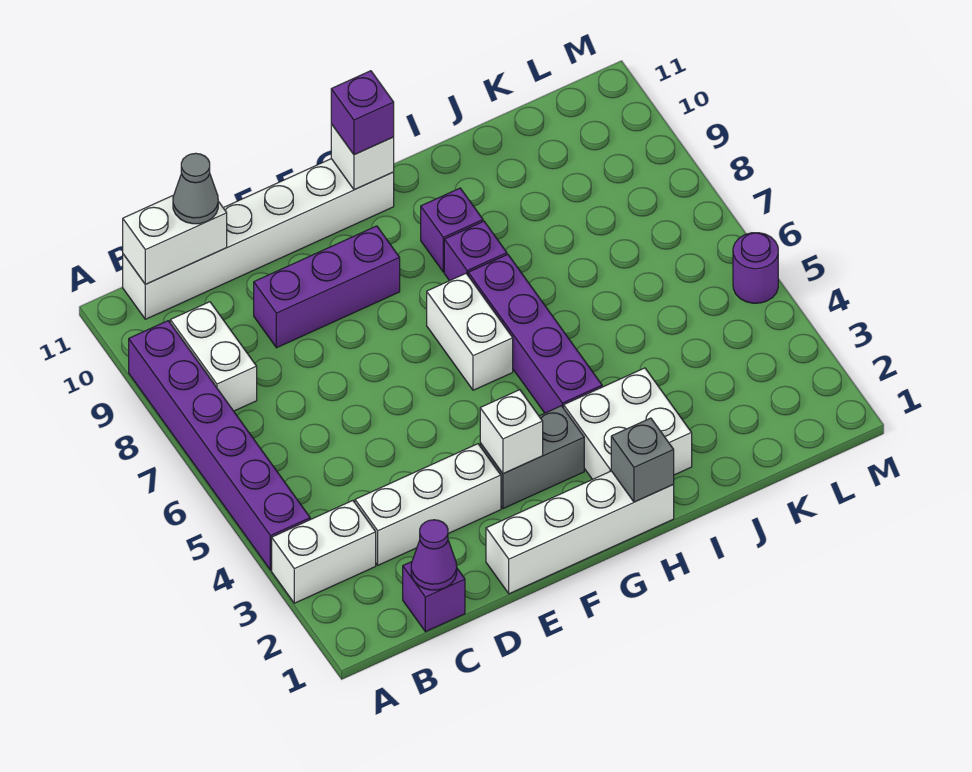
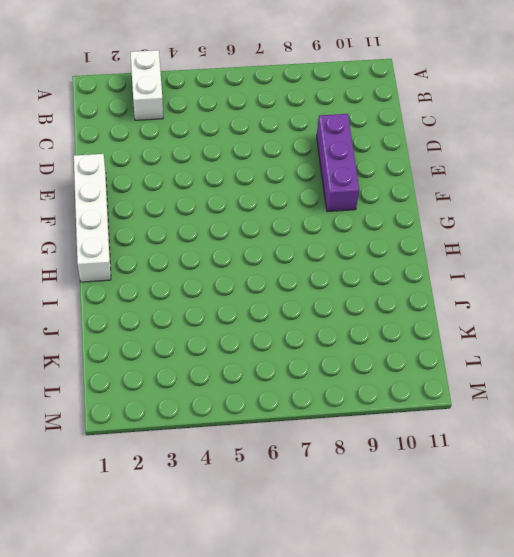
none -> purple 1x6 brick [129,321,310,570]
none -> white 1x2 brick [170,302,257,411]
none -> white 1x6 brick [123,159,394,319]

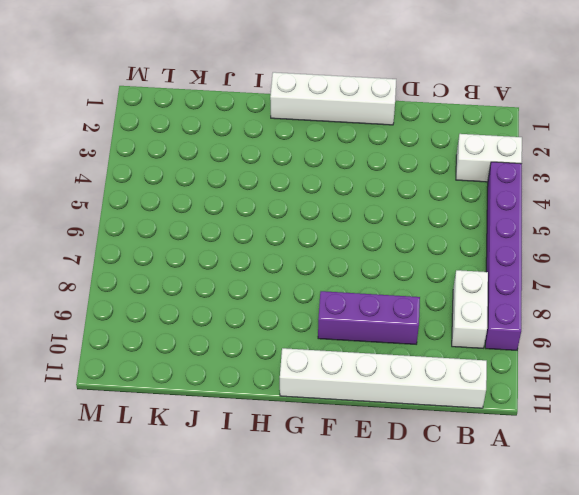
none -> purple 1x1 brick [403,562,465,632]
none -> white 1x3 brick [355,444,501,565]
none -> grey 1x2 brick [480,406,584,509]

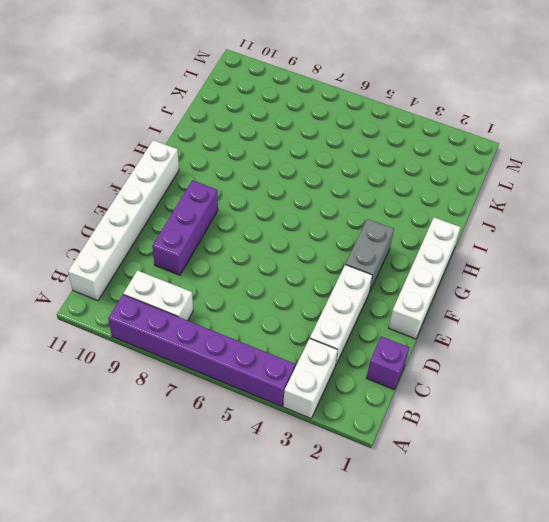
none -> white 1x2 brick [427,274,513,390]
none -> white 2x2 brick [564,368,692,479]
none -> purple 1x4 brick [468,254,602,413]

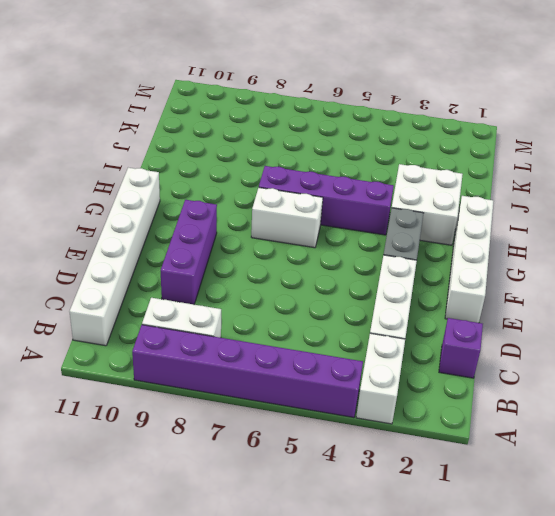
none -> purple 1x1 brick [444,221,507,281]
none -> purple 1x1 brick [421,188,483,272]
none -> purple 1x1 round brick [733,233,778,303]

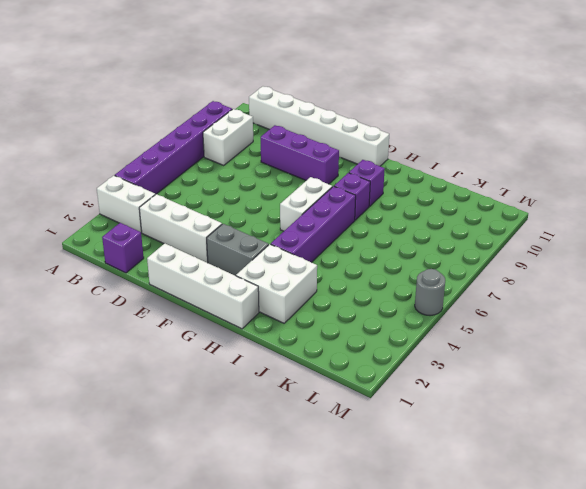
grey 1x1 round brick [415,269,445,316] -> purple 1x1 round brick [733,233,778,303]
none -> white 1x2 brick [123,195,227,284]
none -> purple 1x1 cone [411,520,457,590]
none -> white 1x1 brick [480,390,543,474]

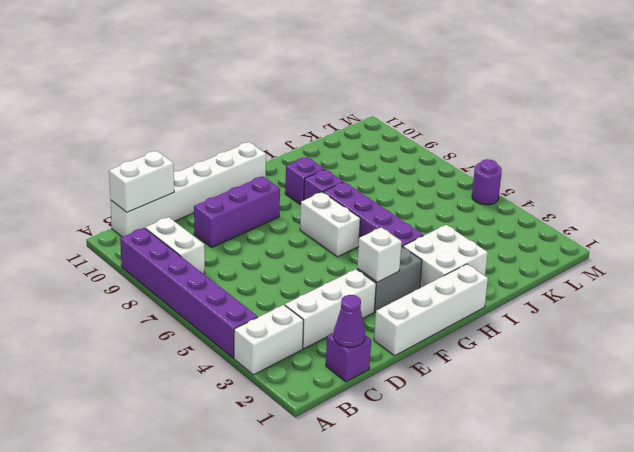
none -> white 1x1 brick [331,124,394,190]
none -> grey 1x1 brick [611,418,674,502]
none -> grey 1x1 cone [173,153,218,224]

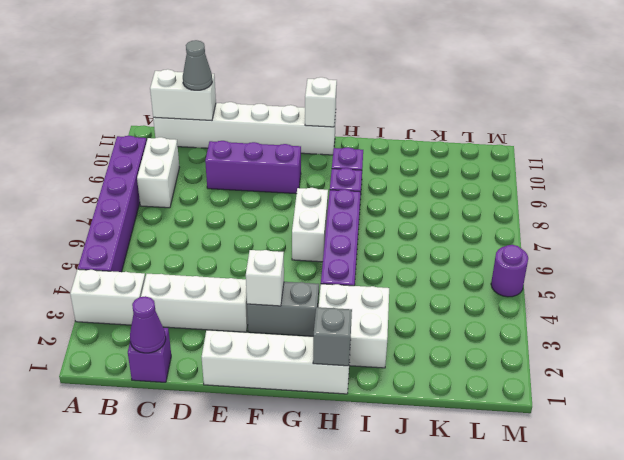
none -> purple 1x1 brick [331,71,394,155]

